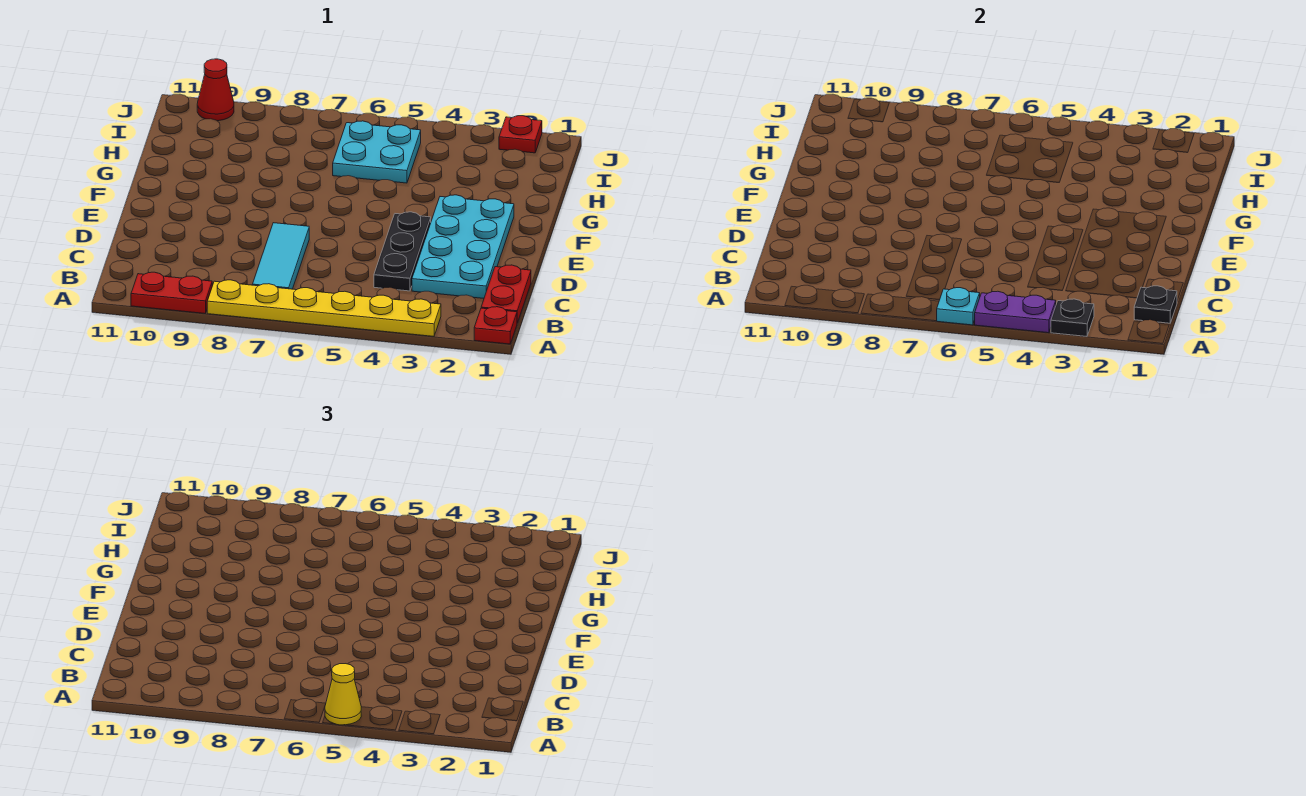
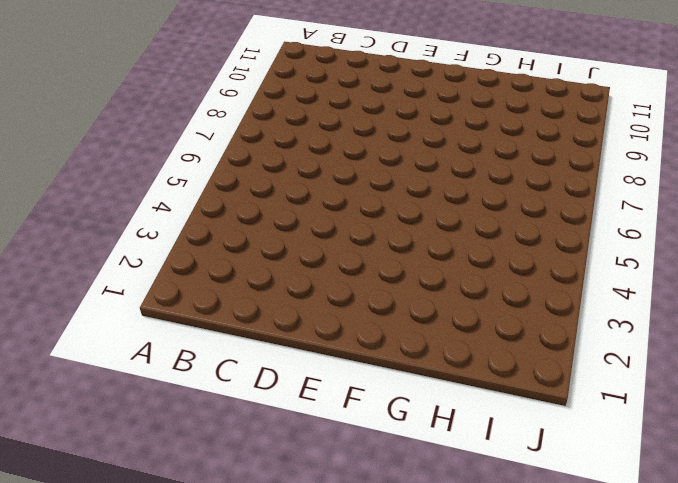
none -> red 1x1 plate [474,307,517,344]
none -> yellow 1x6 plate [207,280,441,336]
none -> red 1x2 plate [131,272,212,313]

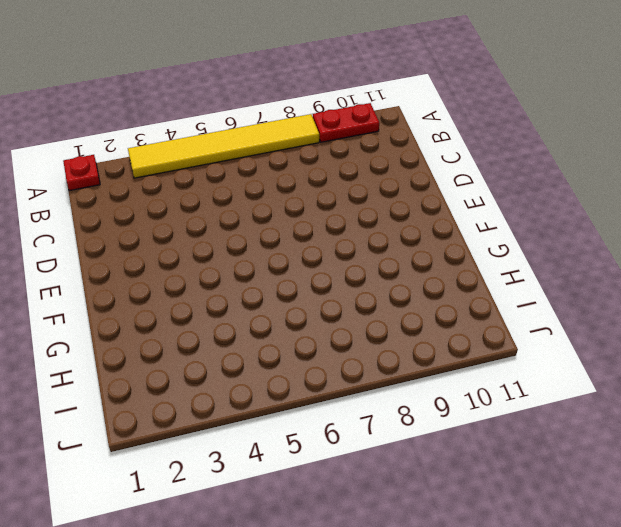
yellow 1x6 tile [128,114,319,178] -> yellow 1x6 plate [207,280,441,336]
none -> red 1x2 plate [481,265,531,323]
none -> cyan 1x3 tile [252,223,309,289]
none -> cyan 2x4 plate [412,195,514,298]

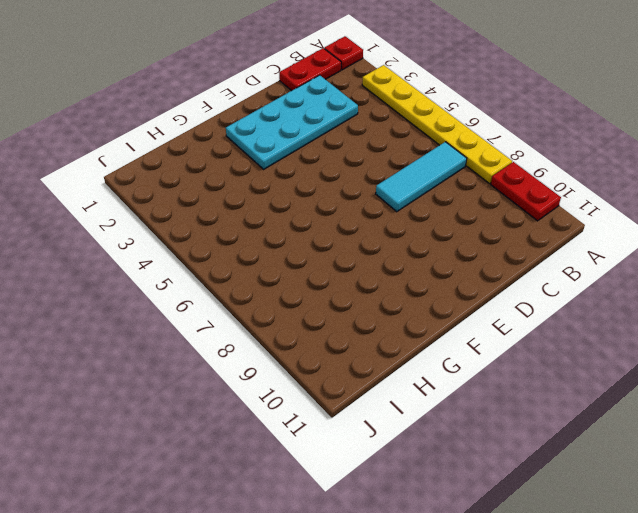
none -> black 1x3 plate [374,212,431,291]
none -> cyan 2x2 plate [333,121,421,183]
none -> red 1x1 plate [499,116,542,153]

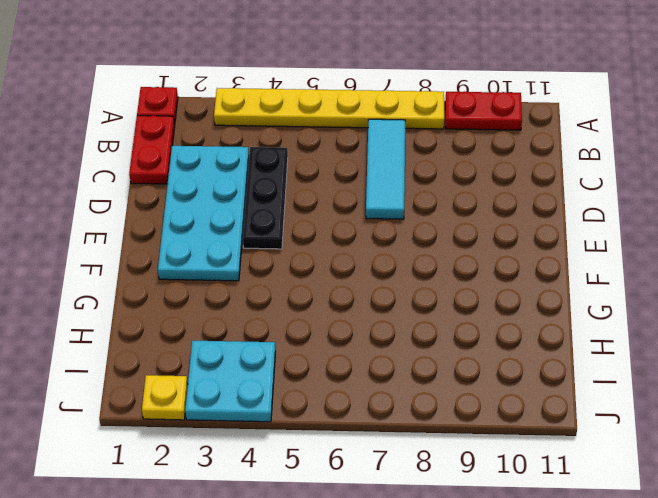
cyan 2x2 plate [185,341,276,422] -> cyan 2x2 plate moved to [333,121,421,183]
yellow 1x1 plate [142,375,188,420] -> red 1x1 plate [499,116,542,153]
none -> red 1x1 cone [197,59,234,121]
none -> black 1x1 plate [1051,299,1094,336]
none -> purple 1x2 plate [975,291,1056,333]

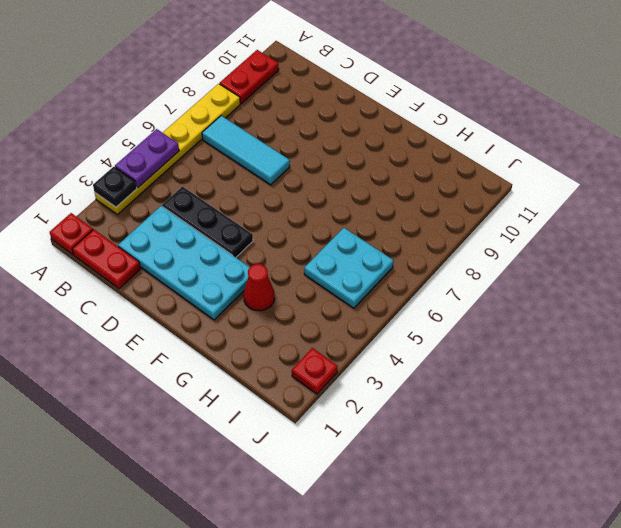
red 1x1 cone [243,264,275,311] -> red 1x1 cone moved to [197,59,234,121]
none -> cyan 1x1 plate [937,288,980,325]
none -> black 1x1 plate [1134,286,1177,323]
none -> yellow 1x1 cone [325,664,361,725]

